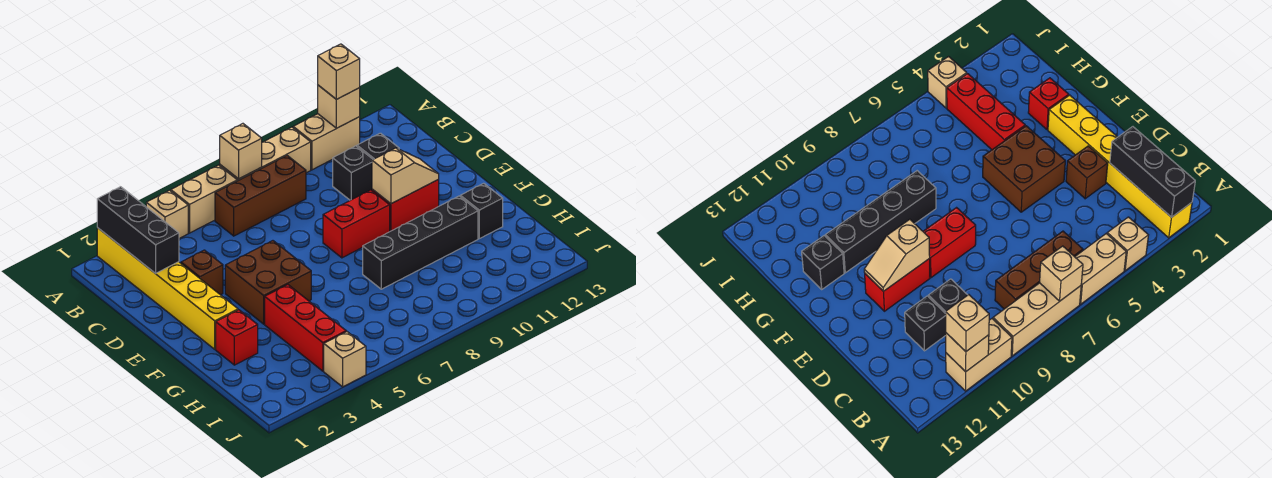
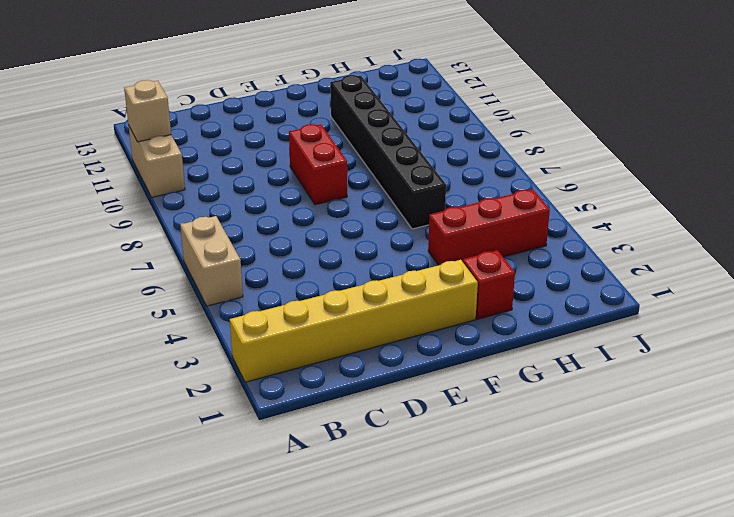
black 1x6 brick [330,75,446,229] -> black 1x4 brick [363,196,478,289]
none -> tan 1x1 brick [146,190,188,238]
none -> tan 1x3 brick [220,127,311,181]
none -> brown 1x3 brick [215,156,306,236]

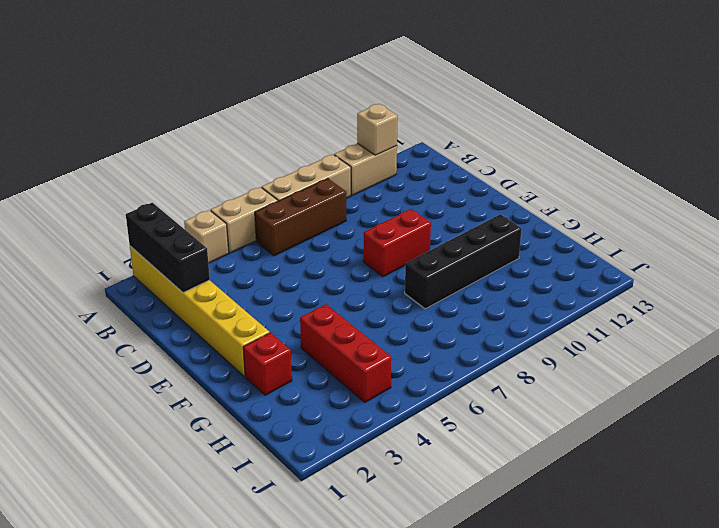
none -> black 1x1 brick [333,146,373,200]
none -> black 1x1 brick [357,133,399,159]
none -> brown 1x1 brick [181,250,223,295]

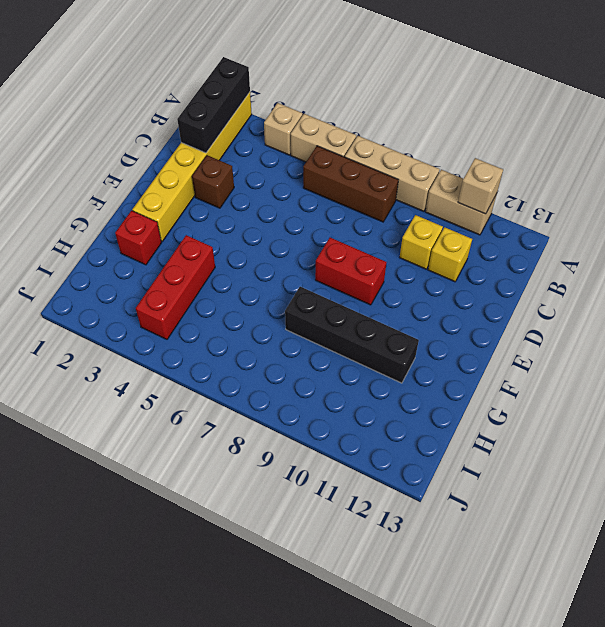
yellow 1x1 brick [400,215,443,269] -> black 1x1 brick [333,146,373,200]
yellow 1x1 brick [428,227,472,282] -> black 1x1 brick [357,133,399,159]
none -> brown 2x2 brick [225,241,311,324]
none -> red 1x2 brick [372,179,439,231]
none -> black 1x1 brick [460,183,503,239]

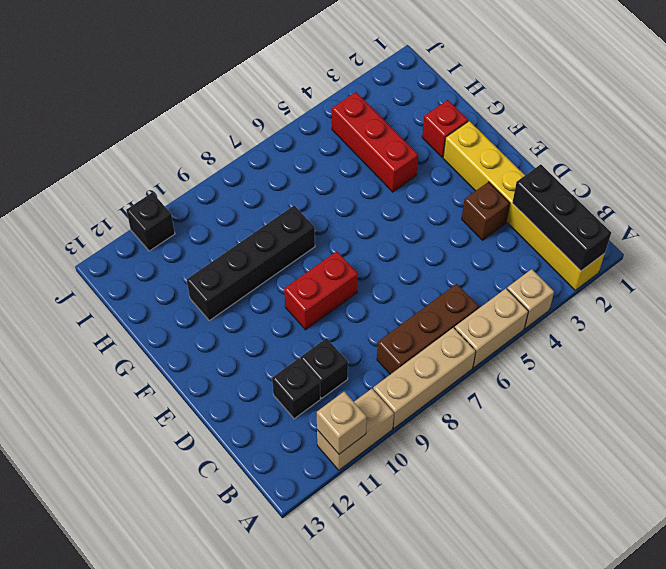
black 1x1 brick [126,193,175,251] -> black 1x1 brick moved to [460,183,503,239]
none -> brown 2x2 brick [225,241,311,324]
none -> red 1x2 brick [372,179,439,231]
none -> tan 1x1 brick [324,332,366,387]

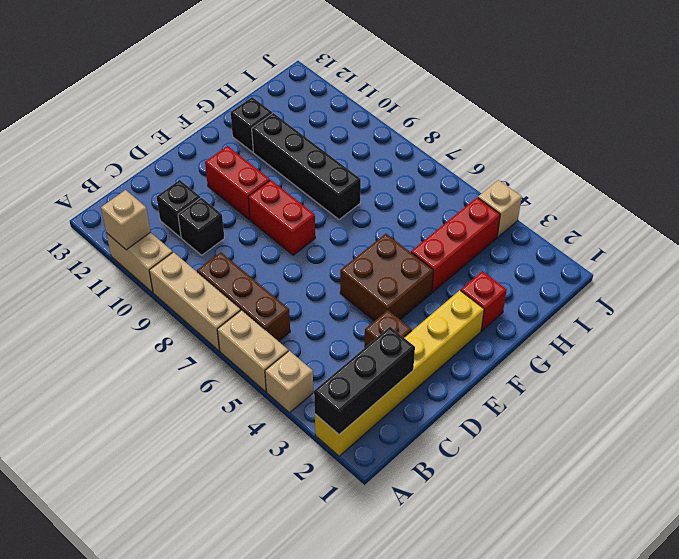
none -> tan 1x1 brick [220,124,262,179]
none -> tan 1x2 slope [372,148,439,204]
none -> tan 1x1 brick [318,44,360,99]

